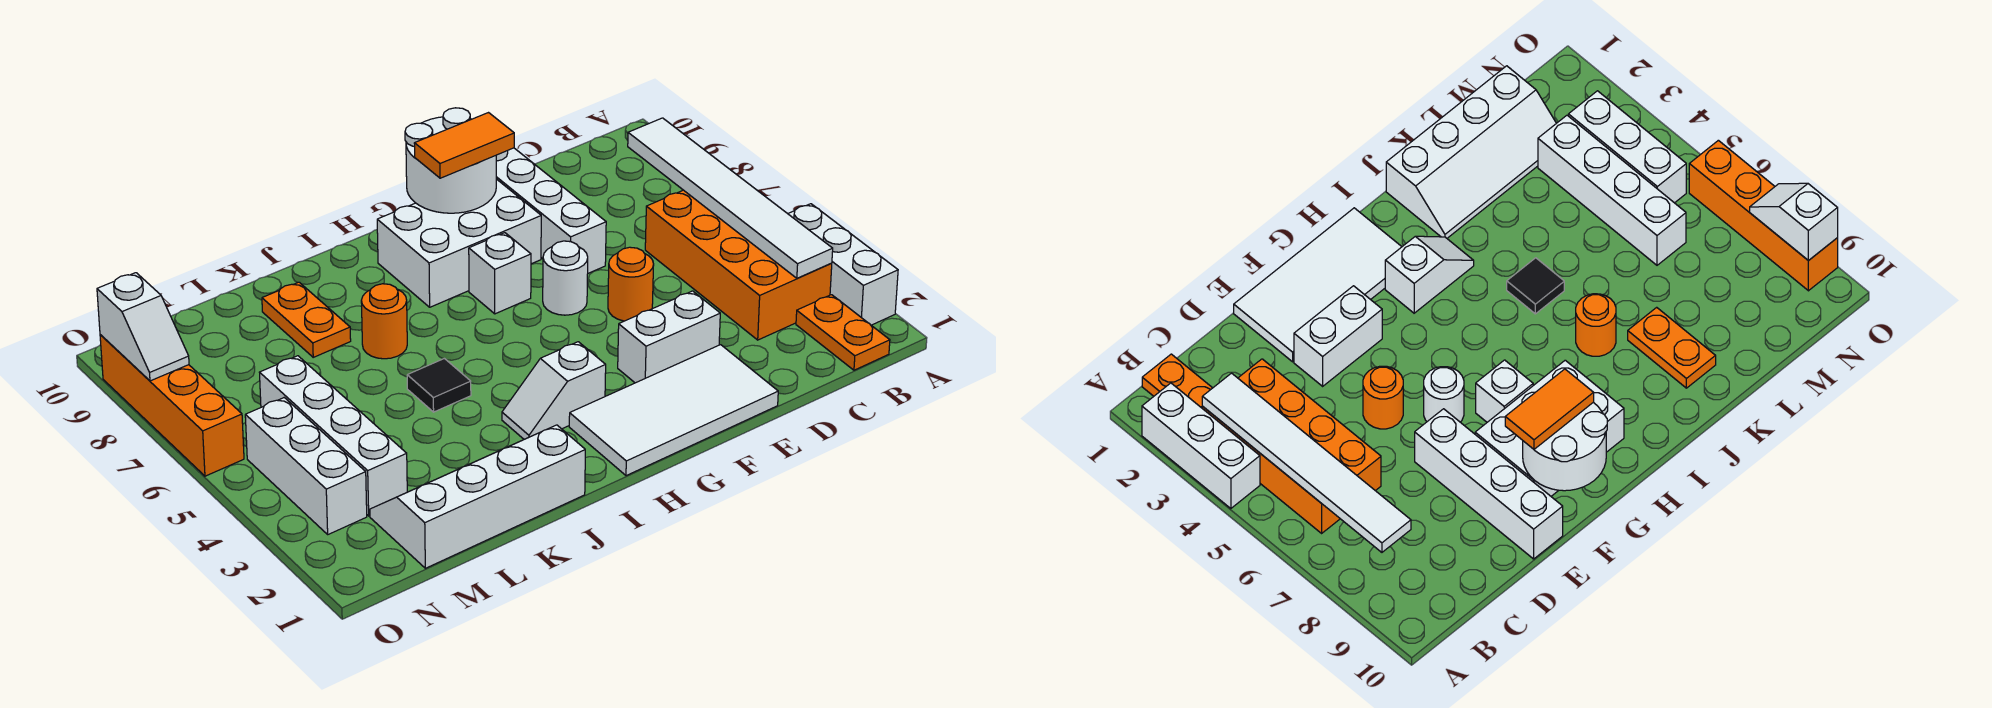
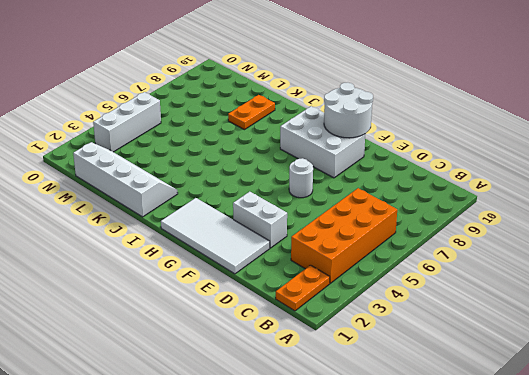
none -> white 1x3 brick [788,204,898,325]
none -> orange 1x1 round brick [608,247,654,321]
none -> white 1x4 brick [496,148,606,273]

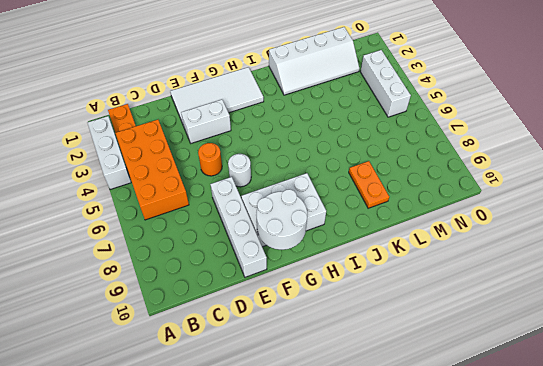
none -> white 1x1 brick [469,233,531,314]
none -> white 1x2 slope [502,342,606,439]
none -> black 1x1 tile [407,359,471,412]

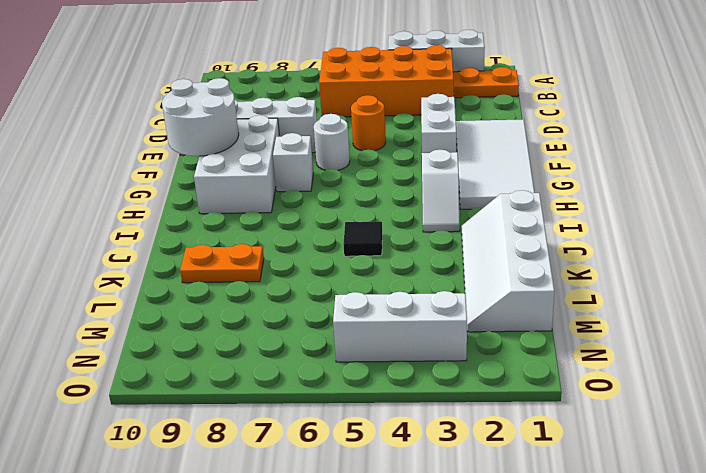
none -> orange 1x1 round brick [361,284,407,359]
none -> white 1x4 brick [259,356,407,516]
none -> orange 1x4 brick [100,335,244,476]

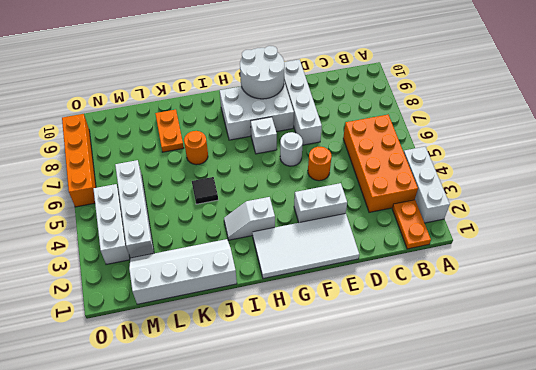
none -> white 1x6 tile [628,118,833,278]
none -> white 1x2 slope [97,273,189,381]
none -> orange 1x2 tile [414,113,514,178]

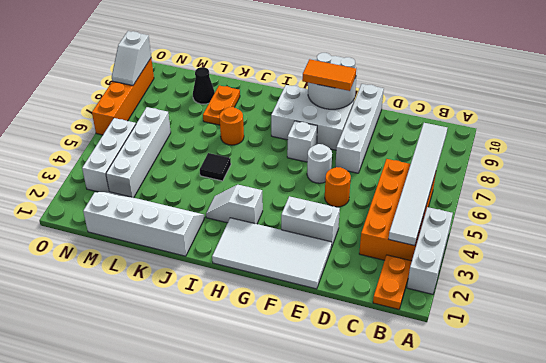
black 1x1 cone [193,67,215,104] -> none

